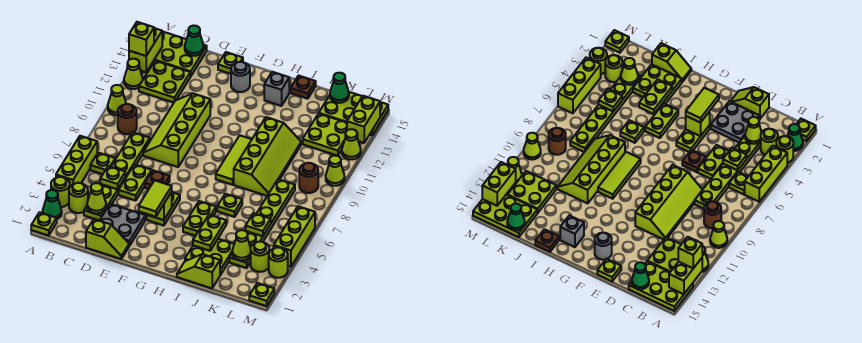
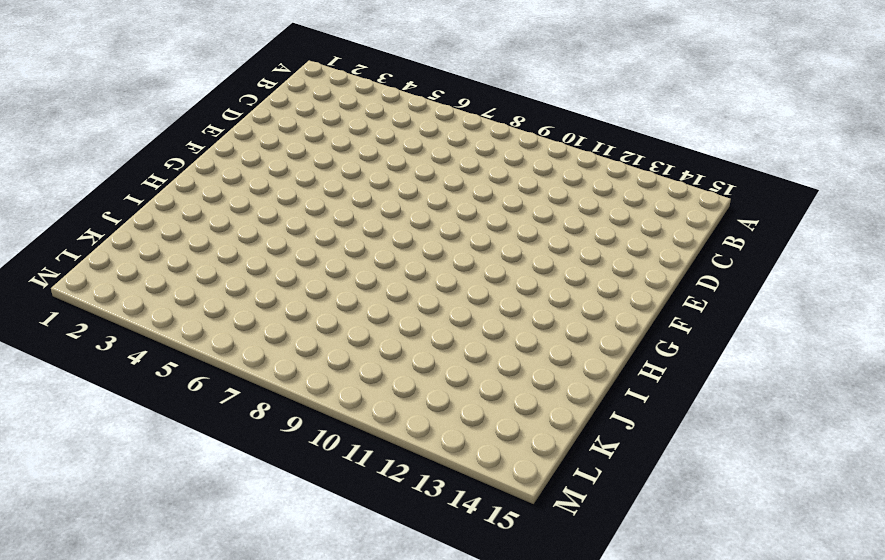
none -> lime 1x1 plate [31,212,57,235]
none -> green 1x1 cone [43,190,62,219]
none -> lime 1x1 round brick [51,177,70,207]
none -> lime 1x3 brick [56,136,97,186]

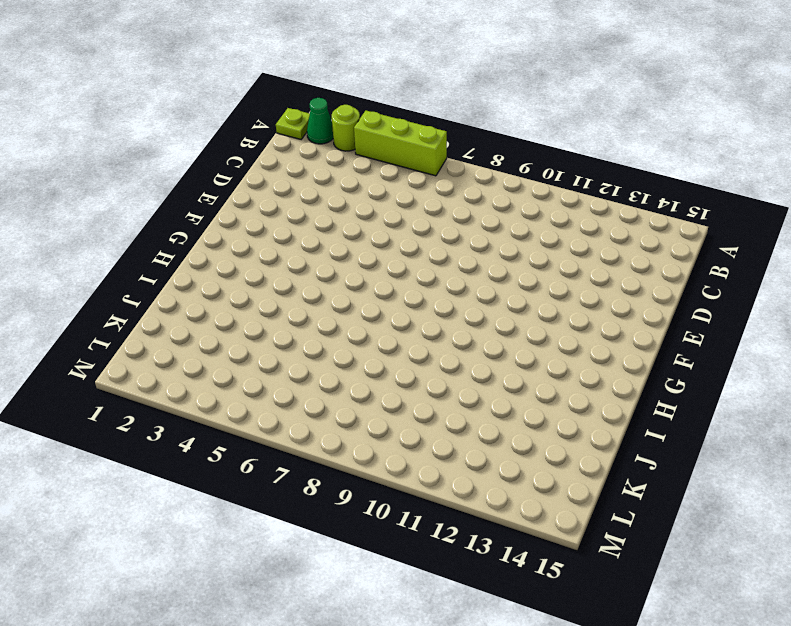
none -> lime 1x1 cone [108,85,126,115]
none -> lime 1x1 cone [124,59,143,89]
none -> lime 2x3 plate [152,31,207,76]
none -> lime 1x1 round brick [69,183,88,213]

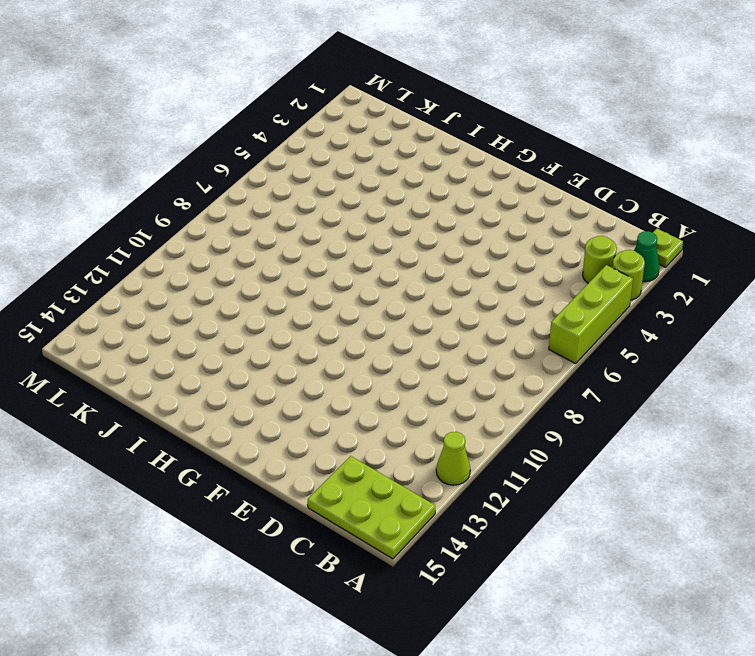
none -> lime 1x1 cone [108,85,126,115]
none -> lime 1x1 plate [90,153,115,174]
none -> brown 1x1 round brick [118,104,137,134]
none -> lime 2x2 plate [139,61,191,103]

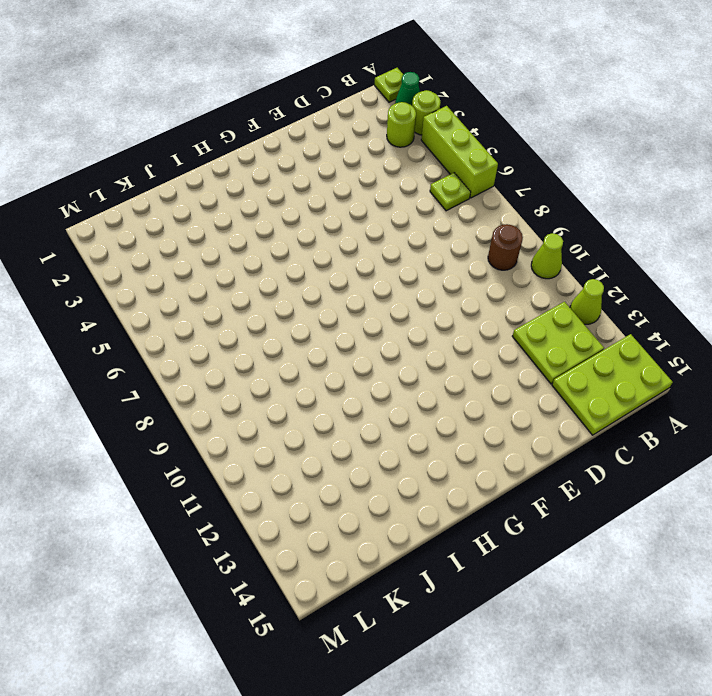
none -> lime 1x6 plate [84,132,150,221]
none -> lime 1x2 slope [86,219,129,259]
none -> grey 2x2 plate [100,204,145,246]
none -> lime 1x2 plate [118,164,152,201]

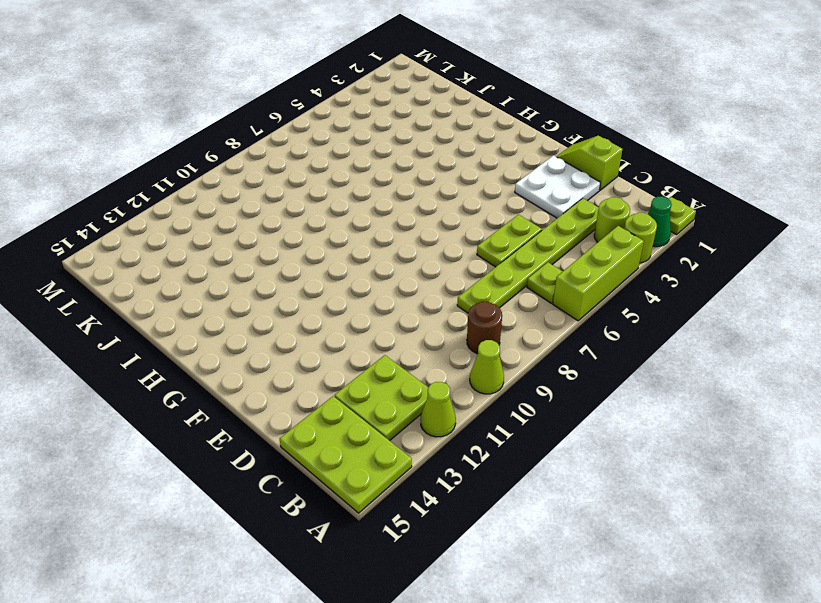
white 2x2 plate [515,155,600,218] -> grey 2x2 plate [100,204,145,246]
none -> lime 2x4 slope [143,94,210,167]
none -> brown 1x1 plate [145,170,170,189]
none -> lime 1x1 plate [218,52,243,74]
none -> lime 1x2 plate [147,192,180,226]

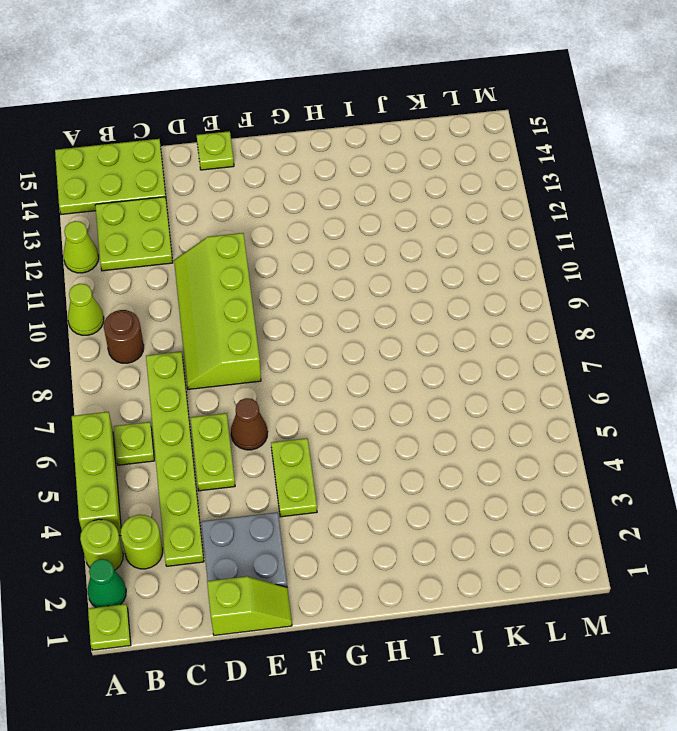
brown 1x1 cone [231,398,268,450] -> brown 1x1 plate [145,170,170,189]
none -> grey 1x1 round brick [231,62,250,92]
none -> lime 1x2 plate [183,201,216,236]
none -> lime 1x3 tile [216,135,252,185]
none -> grey 1x1 brick [264,72,289,106]

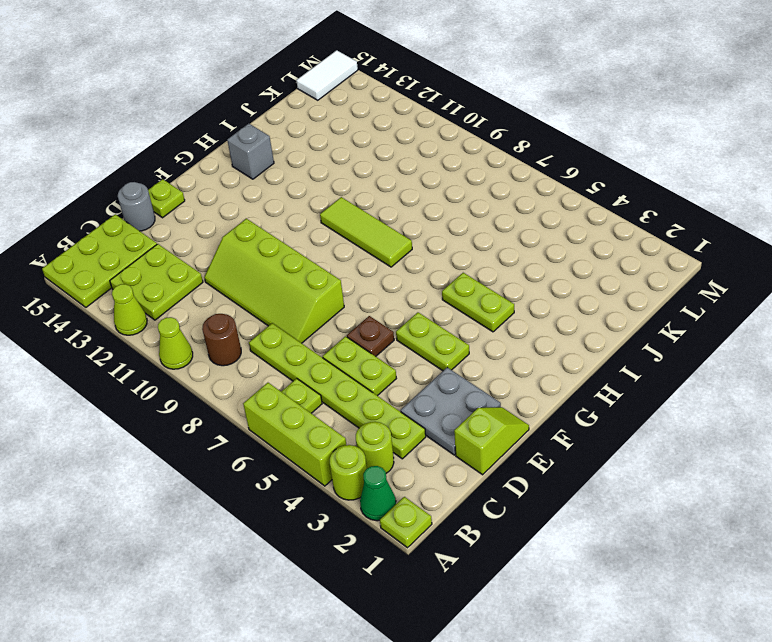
grey 1x1 round brick [118,182,155,231] -> grey 1x1 round brick moved to [231,62,250,92]
white 1x2 tile [296,50,358,100] -> lime 2x3 plate [319,92,388,135]
none -> lime 1x2 slope [177,254,220,288]
none -> lime 2x2 plate [185,239,234,275]
none -> lime 1x1 plate [217,194,242,217]
none -> lime 2x4 slope [234,117,301,196]

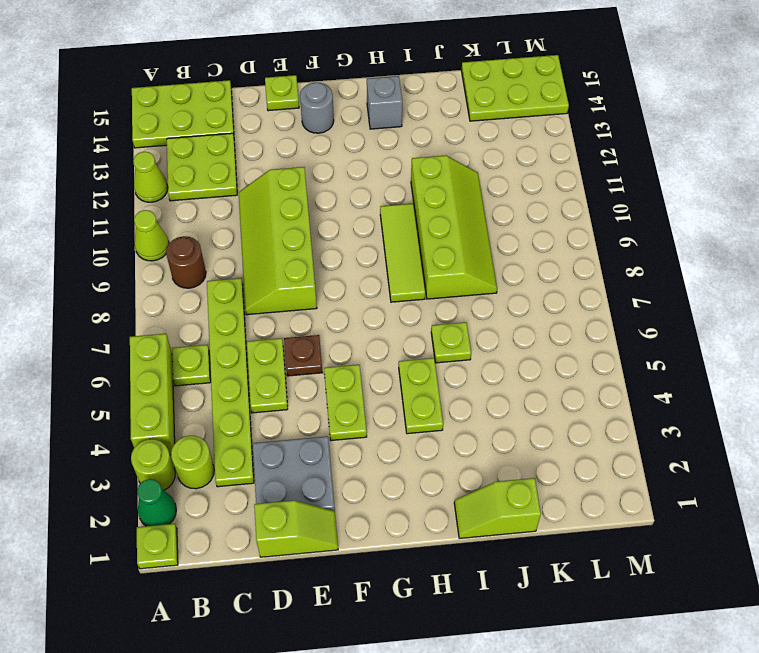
none -> lime 2x2 plate [185,239,234,275]
none -> brown 1x1 plate [291,76,316,99]
none -> lime 1x6 plate [229,179,295,268]
none -> lime 2x2 plate [303,113,347,156]

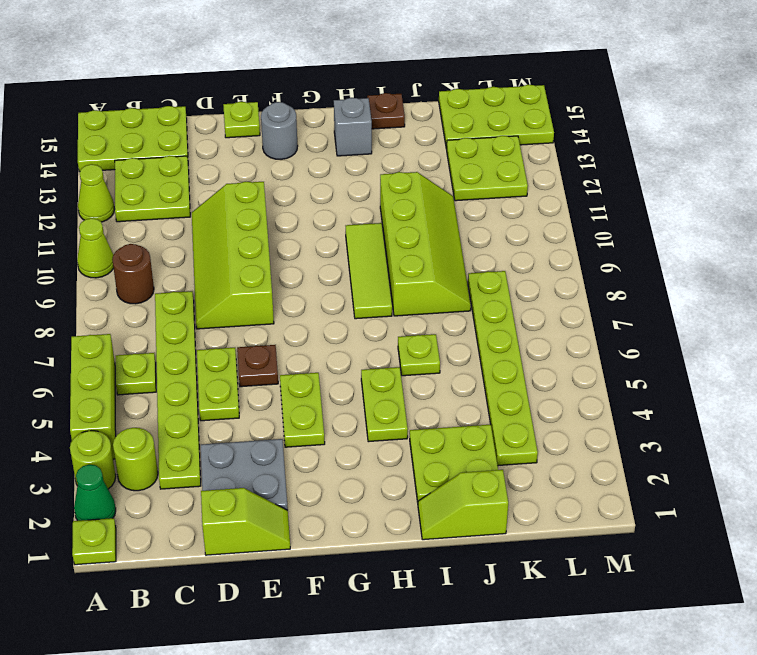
none -> lime 1x1 round brick [251,242,269,272]
none -> brown 1x1 round brick [299,163,318,193]
none -> lime 1x1 plate [249,283,274,306]
none -> lime 1x1 round brick [269,247,288,278]

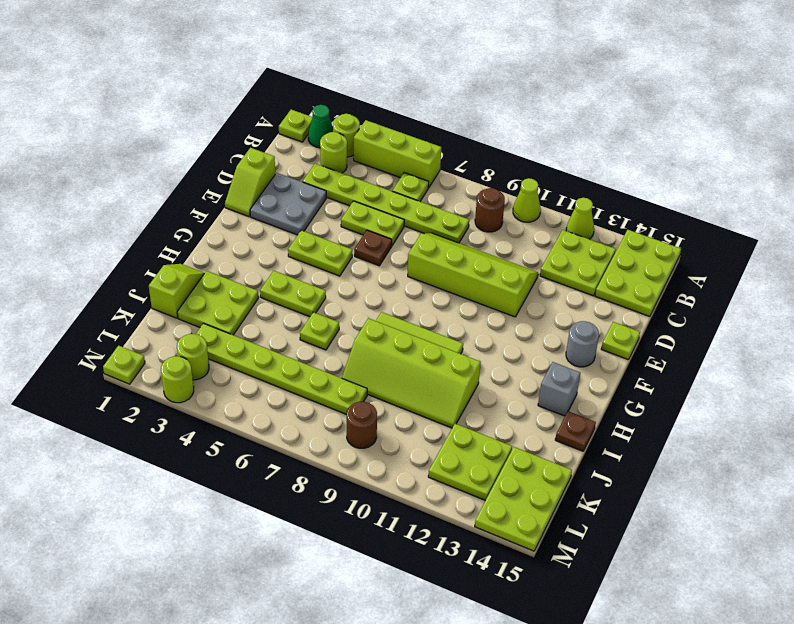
none -> lime 1x3 brick [274,206,315,267]
none -> lime 1x1 cone [326,155,345,186]
none -> lime 1x1 cone [342,129,361,160]
none -> lime 1x2 brick [129,28,162,72]

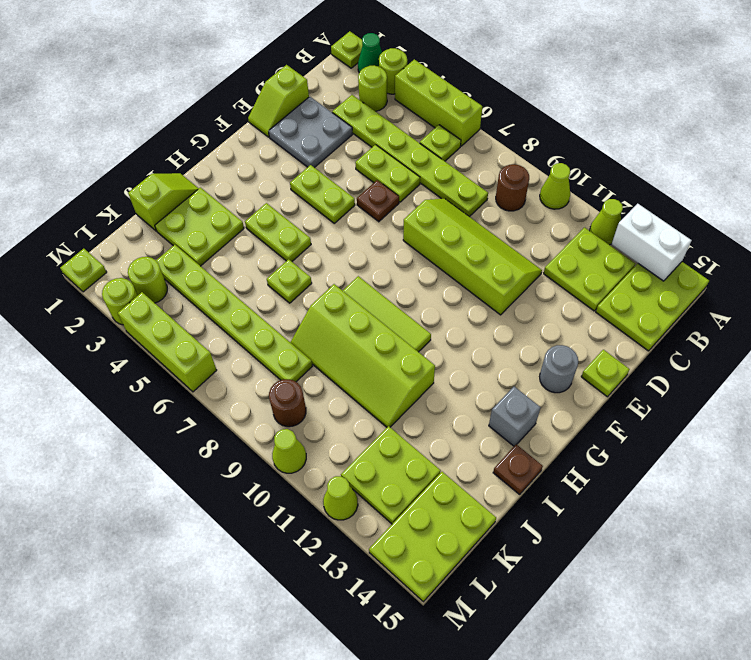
white 1x2 brick [612,204,692,281] -> lime 1x2 brick [129,28,162,72]
none -> lime 1x1 cone [87,183,106,213]
none -> lime 1x1 plate [100,166,125,189]
none -> green 1x1 cone [185,26,204,56]
none -> lime 1x1 brick [147,192,172,220]

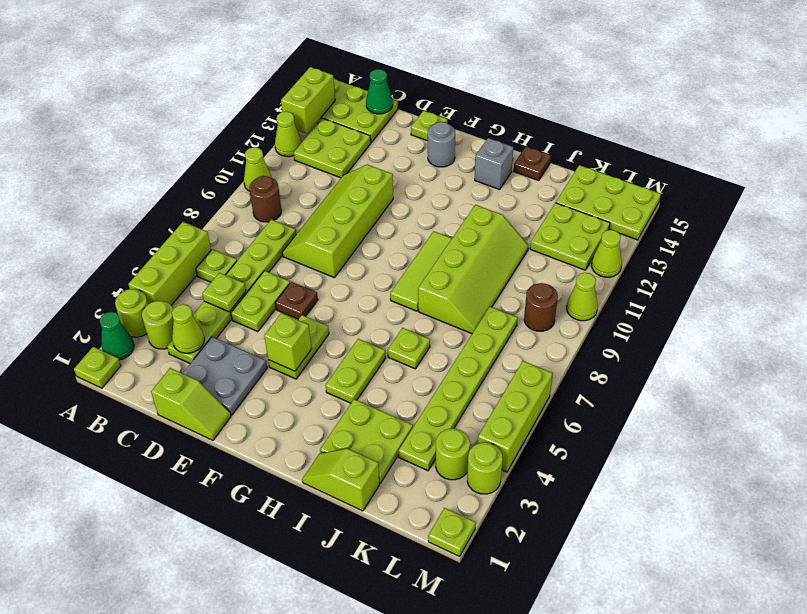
none -> lime 1x2 plate [193,215,226,251]
none -> lime 1x1 cone [232,230,251,260]
none -> lime 1x1 plate [246,213,271,236]
none -> green 1x1 cone [330,73,349,103]

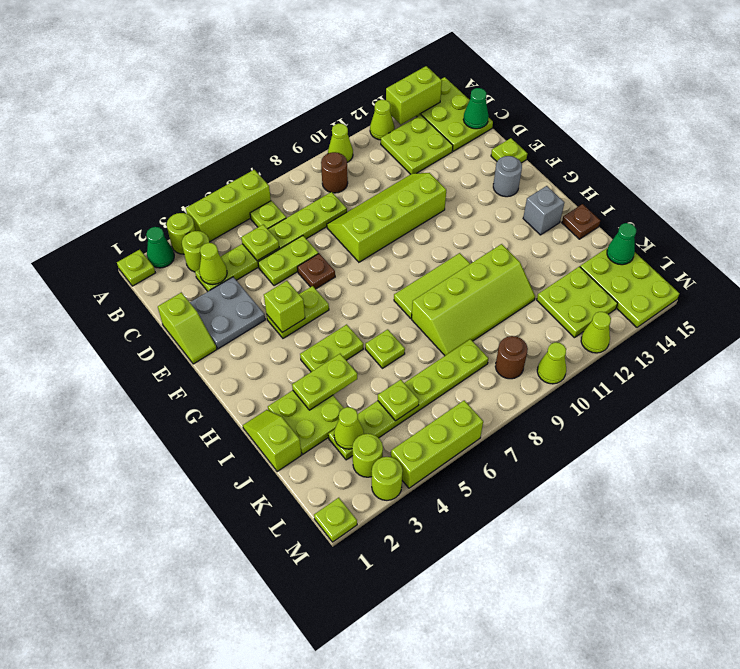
none -> lime 1x2 brick [347,96,380,143]
none -> lime 1x1 brick [129,22,154,56]
none -> lime 1x2 tile [139,180,172,217]

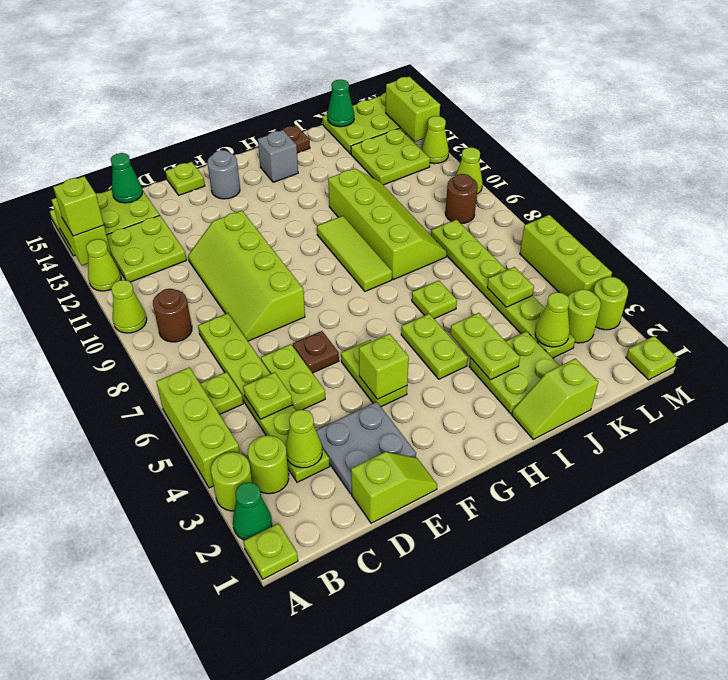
none -> lime 1x2 tile [139,180,172,217]

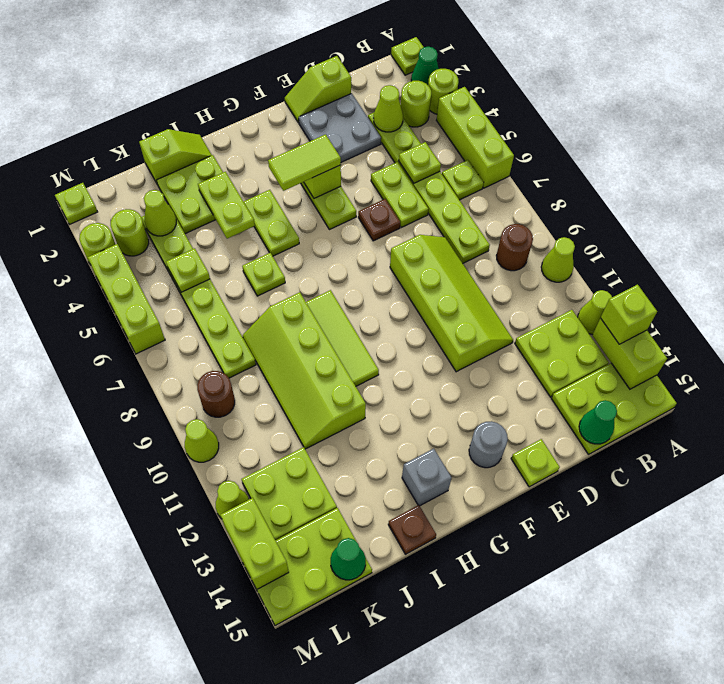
lime 1x2 tile [268,134,341,191] -> lime 1x2 tile turned to [139,180,172,217]

